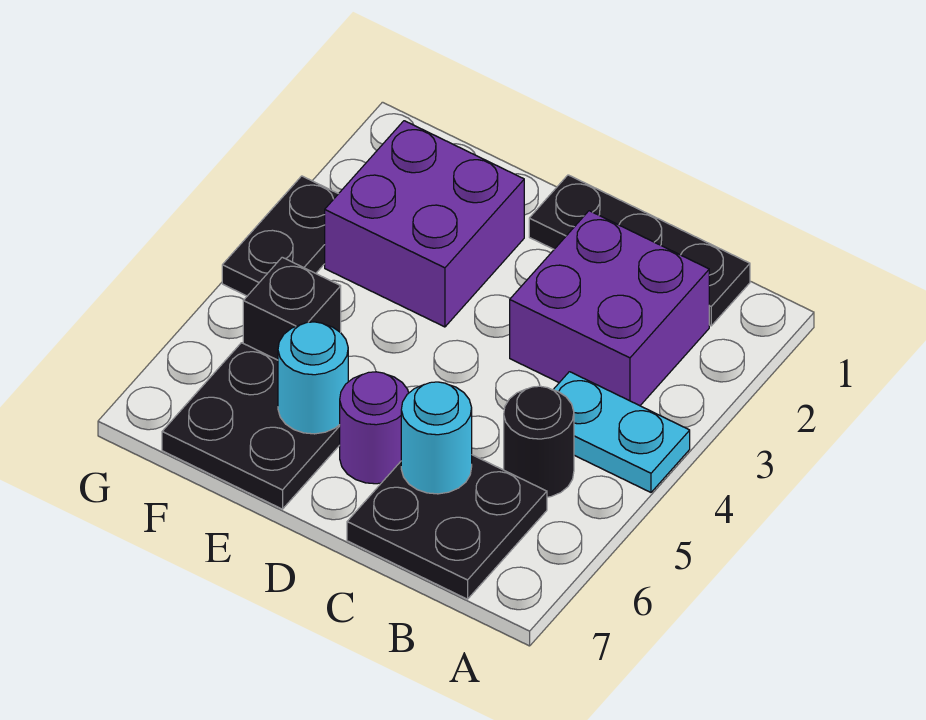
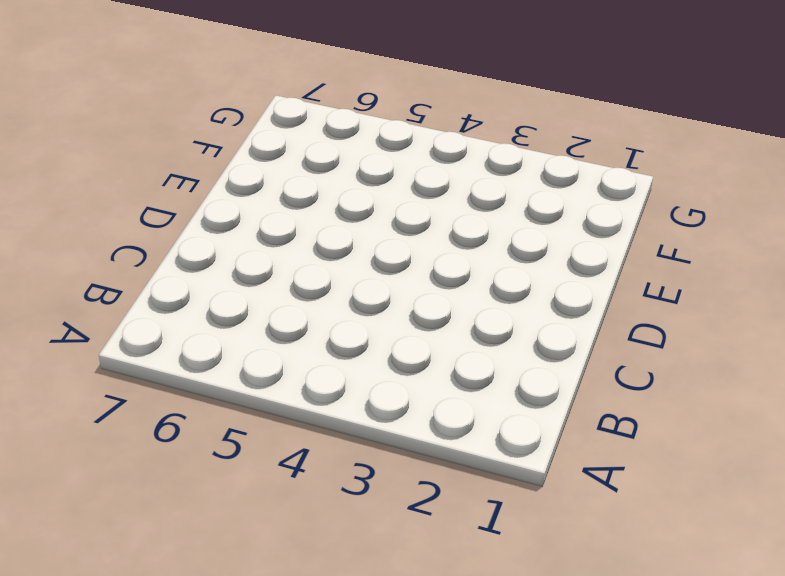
none -> cyan 1x2 plate [553,372,690,492]
none -> black 1x3 plate [529,175,750,326]
none -> purple 2x2 brick [510,211,709,406]

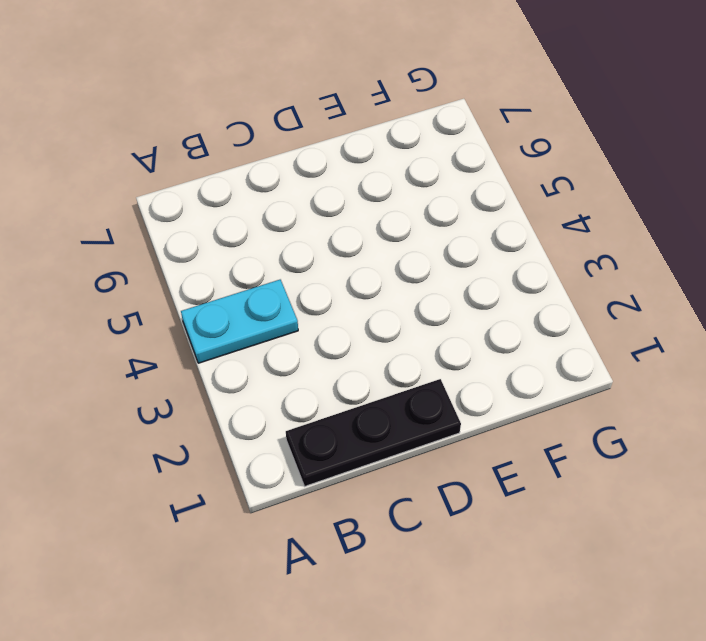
none -> purple 2x2 brick [510,211,709,406]
none -> black 1x1 round brick [504,386,574,497]
none -> black 2x2 plate [347,455,547,599]

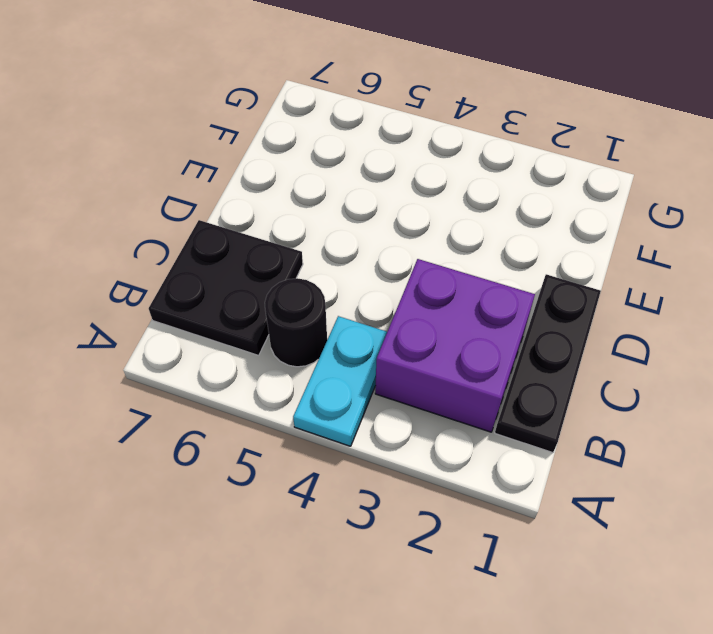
none -> purple 1x1 round brick [340,372,409,484]
none -> purple 2x2 brick [325,121,524,327]
none -> black 2x2 plate [162,343,340,509]

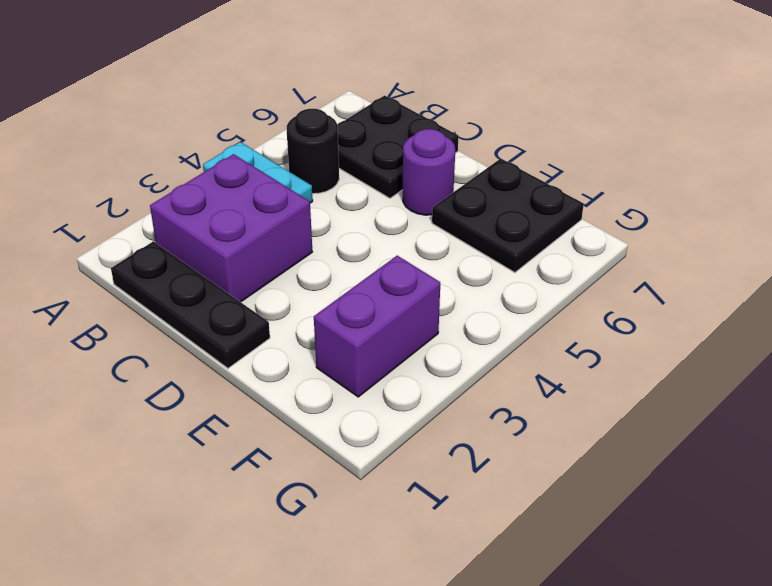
purple 1x2 brick [314,256,440,397] -> purple 2x2 brick [325,121,524,327]
none -> black 1x1 brick [243,257,341,360]
none -> black 1x2 plate [222,176,338,296]
none -> cyan 1x1 round brick [401,382,472,494]

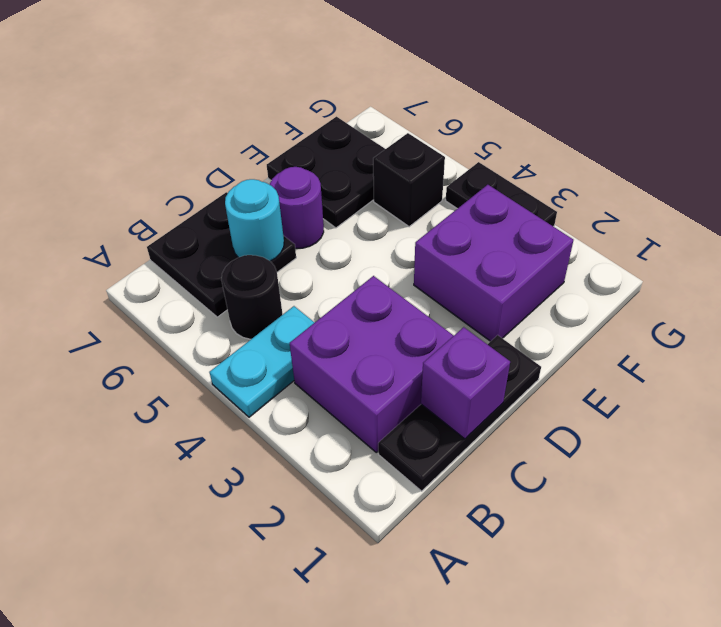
purple 1x1 brick [421,327,510,439] -> none
none -> cyan 1x1 round brick [278,322,348,434]

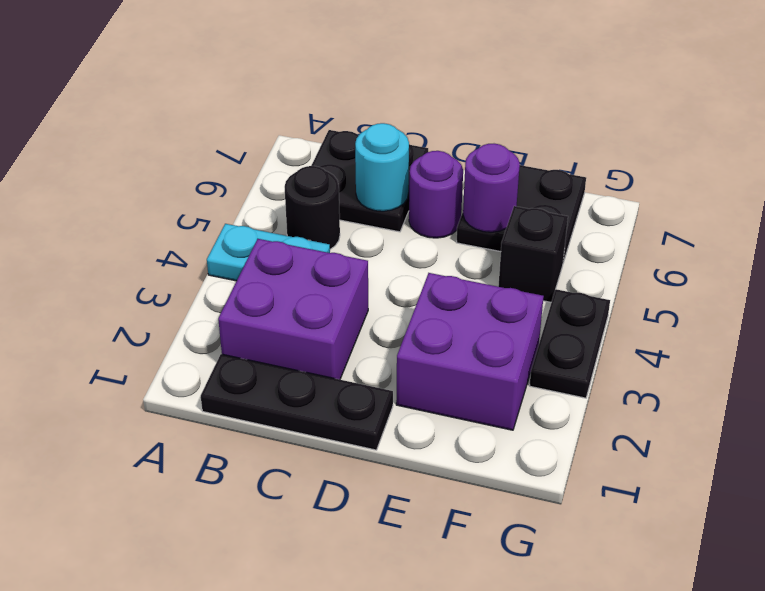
purple 1x1 round brick [463,144,520,232] -> cyan 1x1 round brick [278,322,348,434]

